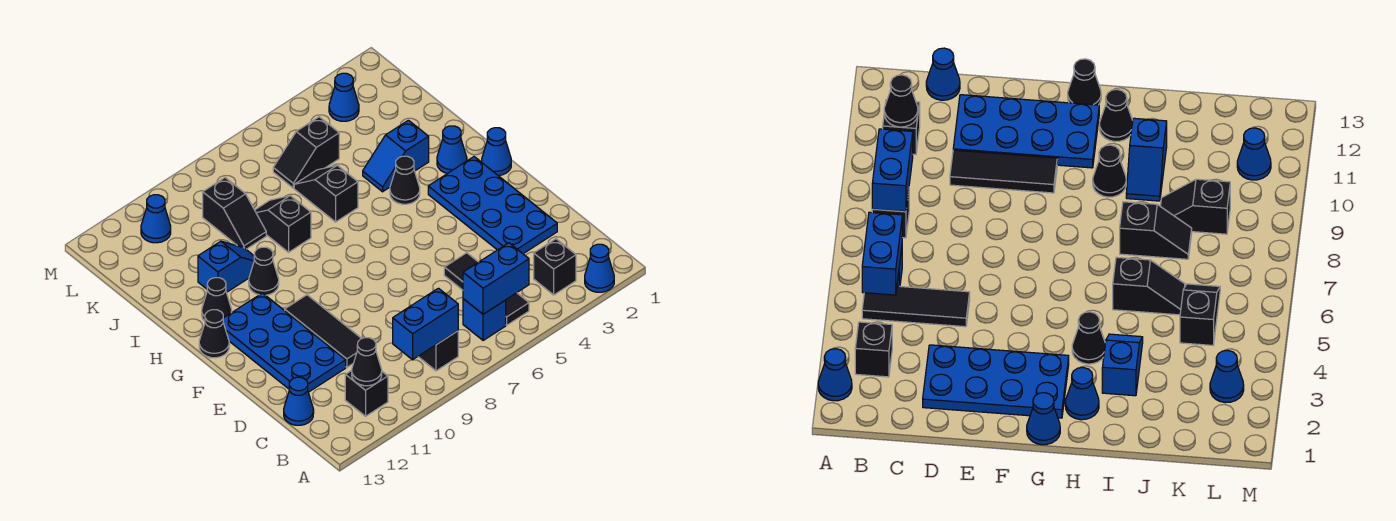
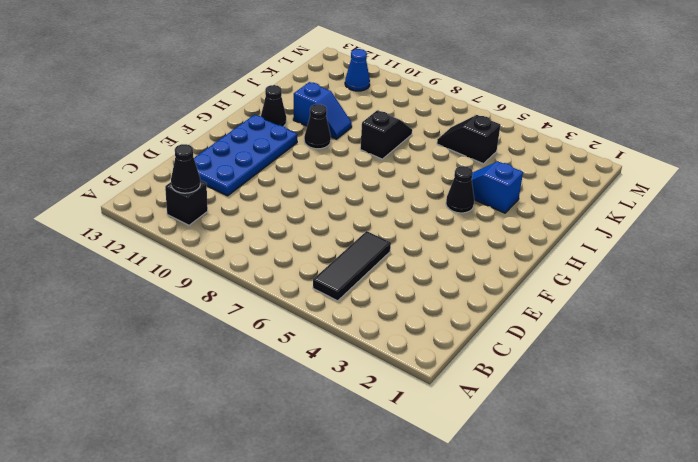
none -> blue 1x1 cone [585,244,614,292]
none -> black 1x1 brick [534,239,576,295]
none -> blue 1x1 brick [463,299,506,341]

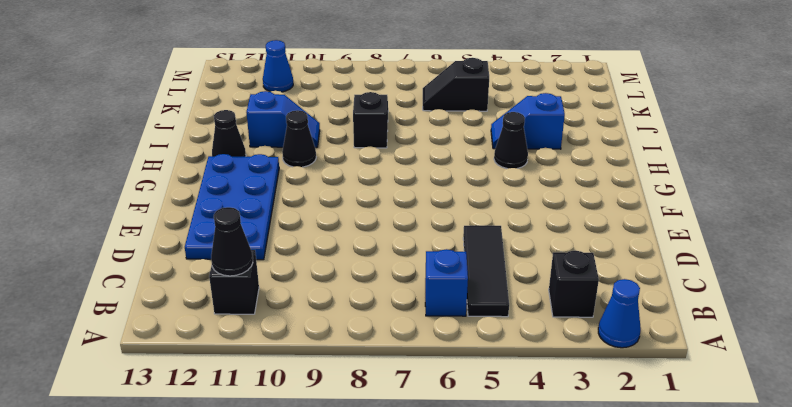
none -> black 1x1 brick [418,331,458,371]
none -> blue 1x1 cone [284,377,314,425]
none -> blue 2x4 plate [428,157,557,254]

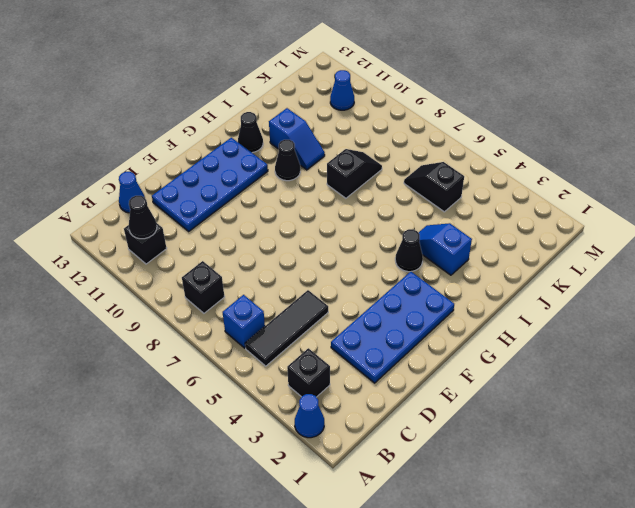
none -> black 1x3 tile [285,295,362,367]
none -> blue 1x1 cone [482,128,511,176]
none -> black 1x1 cone [199,310,229,358]

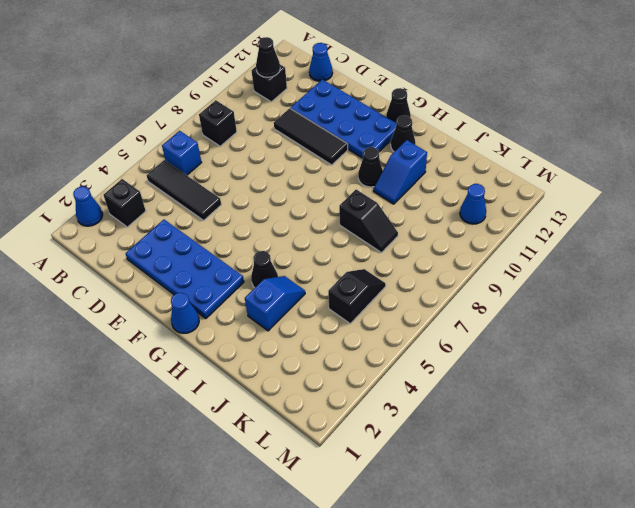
none -> blue 1x1 cone [437,126,467,173]
none -> black 1x2 slope [294,165,358,222]
none -> black 1x2 slope [203,178,266,249]

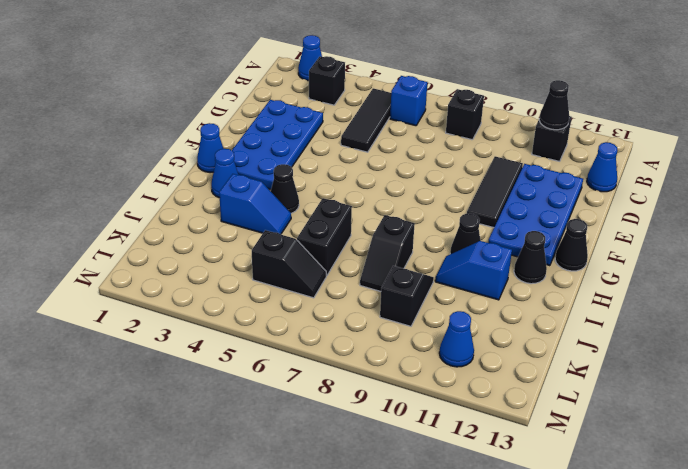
black 1x2 brick [297,198,352,276] -> black 1x2 slope [294,165,358,222]
none -> blue 1x1 cone [329,73,359,121]
none -> blue 1x2 brick [463,243,529,314]
none -> blue 1x2 brick [393,288,458,360]

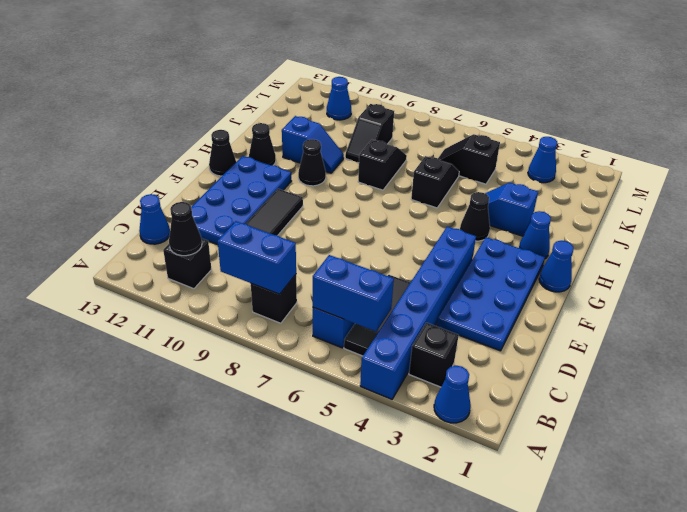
blue 1x6 brick [360,227,476,399] -> none

